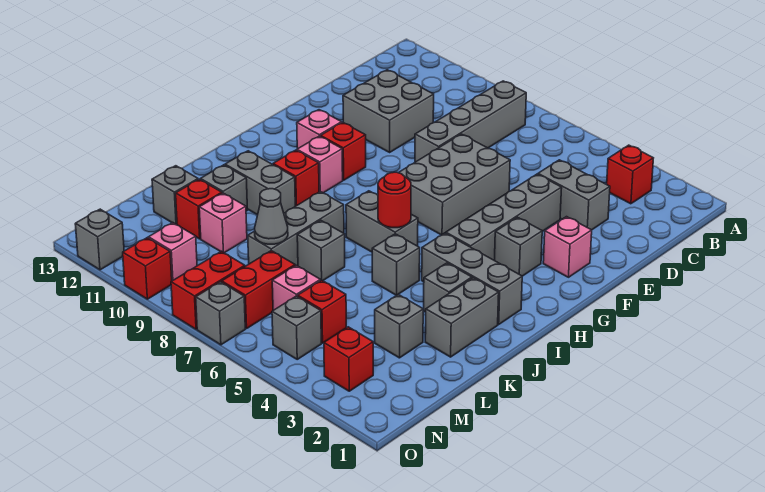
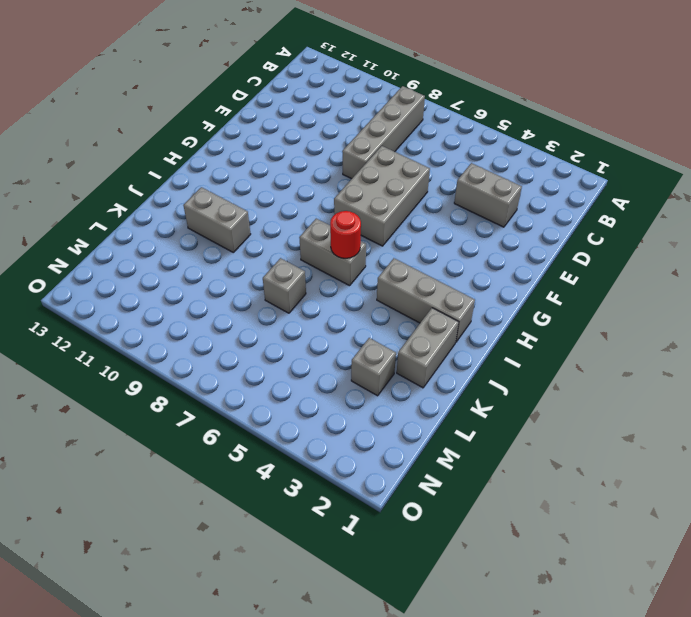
none -> red 1x1 brick [607,145,653,204]
none -> grey 2x2 brick [343,70,434,152]
none -> grey 1x4 brick [446,174,562,260]
none -> pink 1x1 brick [543,217,592,277]

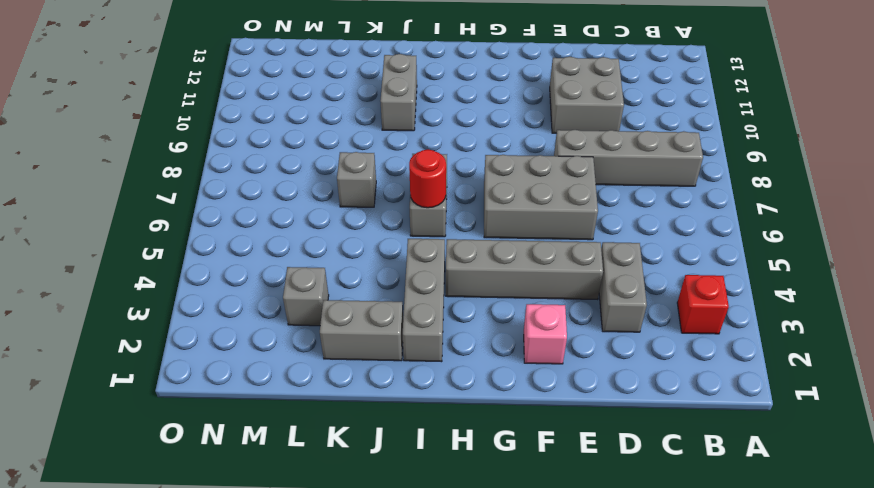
none -> grey 1x1 brick [494,217,542,276]
none -> red 1x1 brick [321,122,366,180]
none -> pink 1x1 brick [297,110,342,149]
none -> pink 1x1 brick [297,136,343,193]

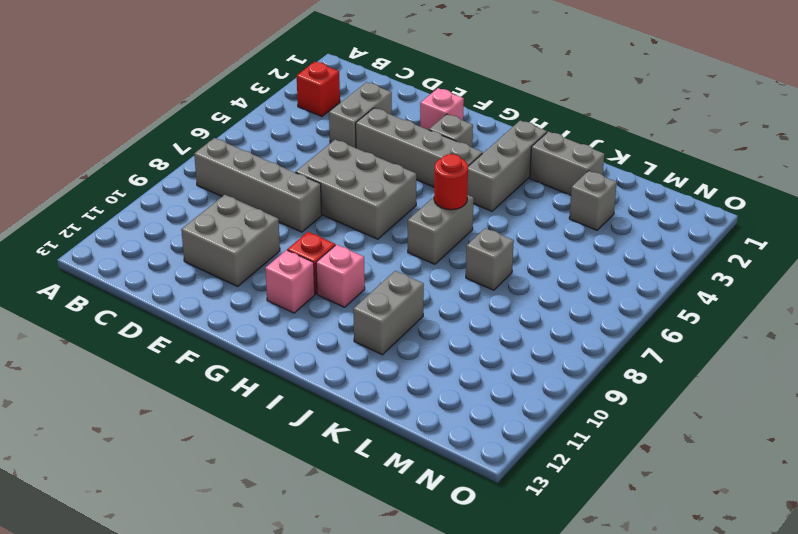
none -> red 1x1 brick [273,150,319,206]
none -> grey 1x1 brick [424,263,472,312]
none -> grey 1x1 brick [372,234,420,295]
none -> grey 1x3 brick [248,192,344,266]

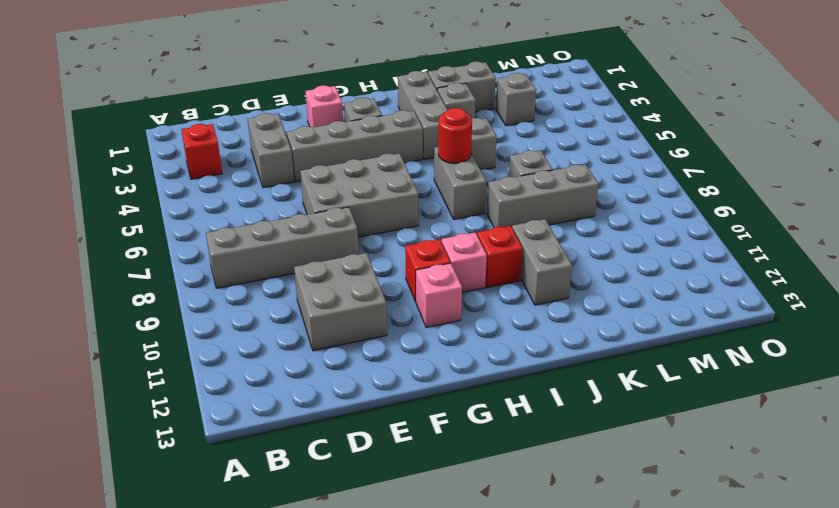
none -> grey 1x1 brick [200,165,248,211]
none -> pink 1x1 brick [199,193,247,253]
none -> red 1x1 brick [176,179,222,239]
none -> grey 1x1 brick [152,166,198,225]

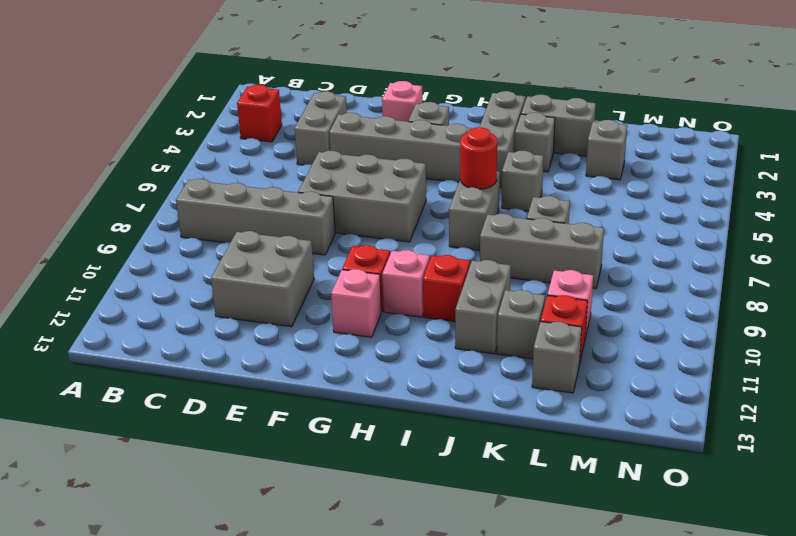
none -> red 1x1 brick [298,280,346,343]
none -> pink 1x1 brick [272,265,320,310]
none -> red 1x2 brick [222,251,295,329]
none -> red 1x1 brick [324,327,373,391]

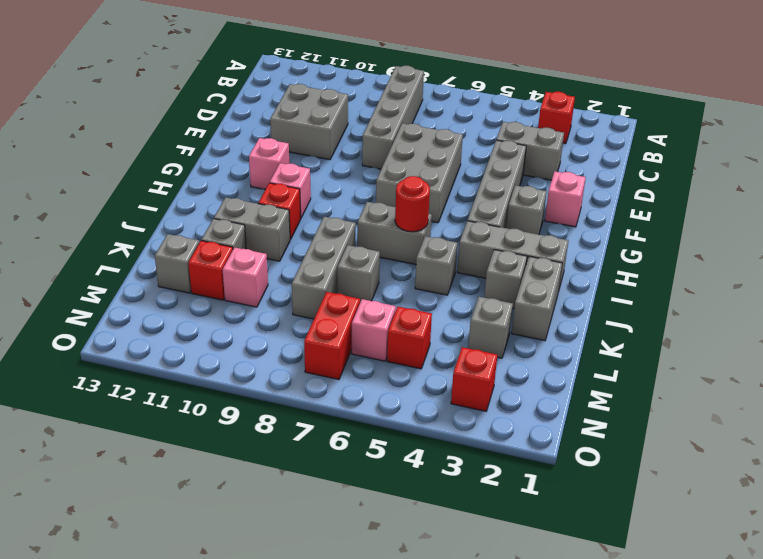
none -> red 1x1 brick [321,122,366,180]
none -> grey 1x1 brick [272,296,321,359]
none -> red 1x2 brick [171,251,245,329]
none -> pink 1x1 brick [149,223,197,281]

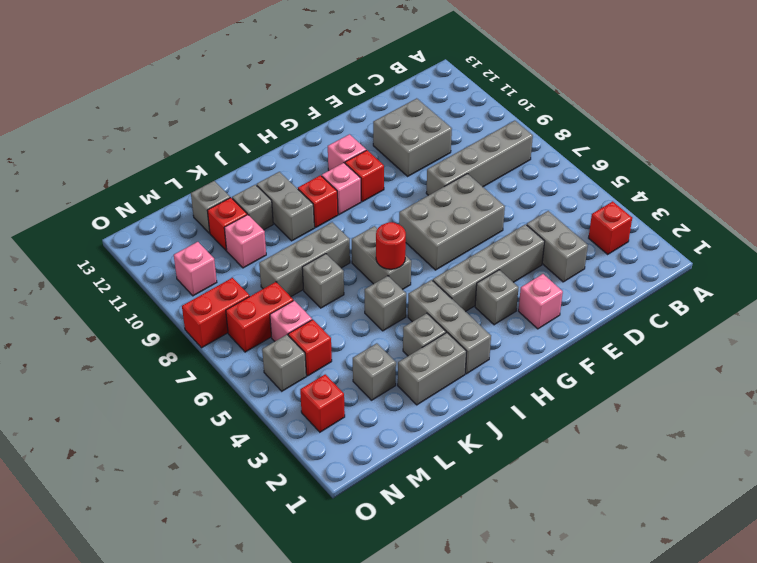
none -> grey 1x1 brick [196,282,245,345]
none -> red 1x1 brick [123,238,172,299]
none -> grey 1x1 brick [75,209,124,270]
none -> grey 1x1 cone [255,189,288,244]

